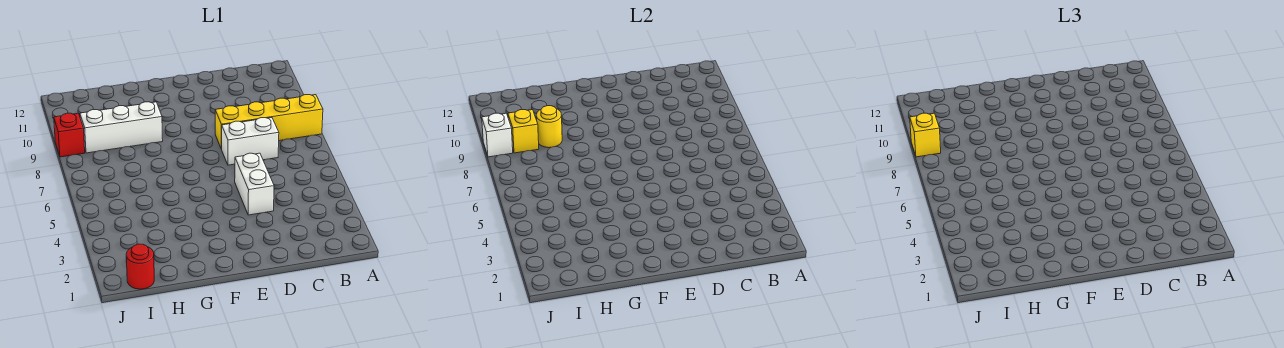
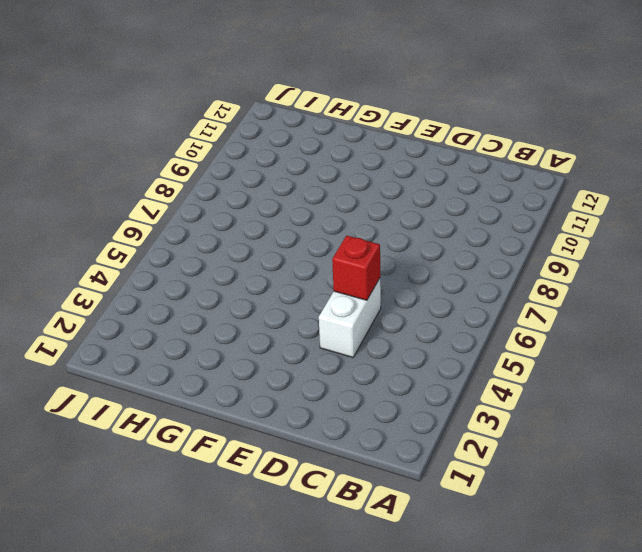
red 1x1 brick [332,235,380,300] -> red 1x1 brick moved to [54,113,85,157]
none -> yellow 1x4 brick [215,95,323,149]
none -> white 1x2 brick [222,118,279,165]

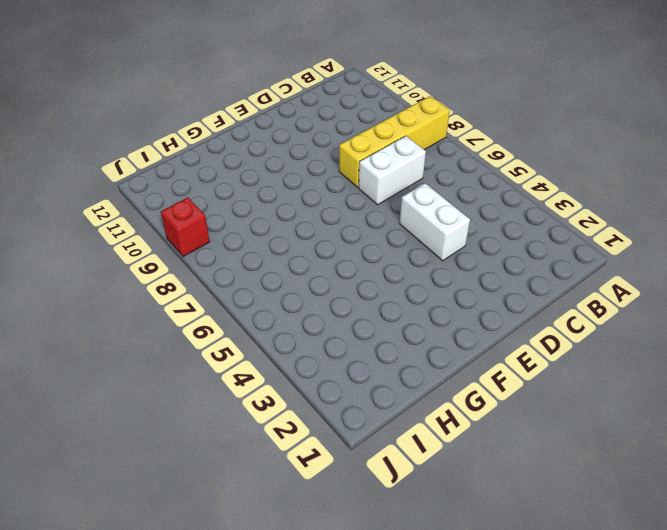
none -> white 1x3 brick [80,102,163,153]
none -> red 1x1 round brick [126,244,154,289]

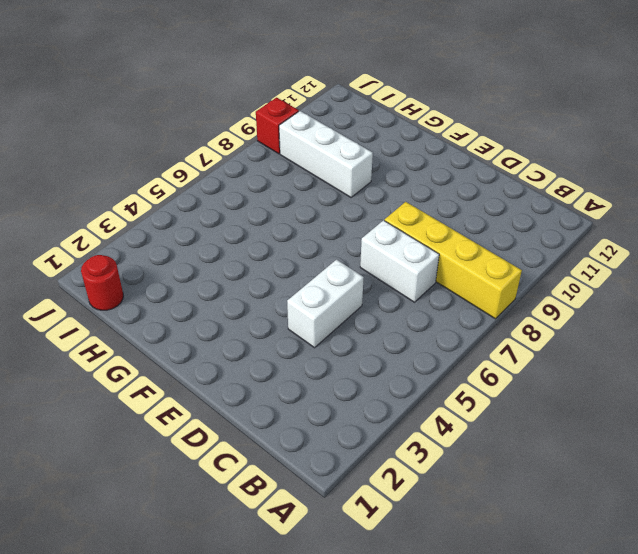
none -> yellow 1x1 round brick [536,106,562,148]
none -> yellow 1x1 brick [508,110,539,153]

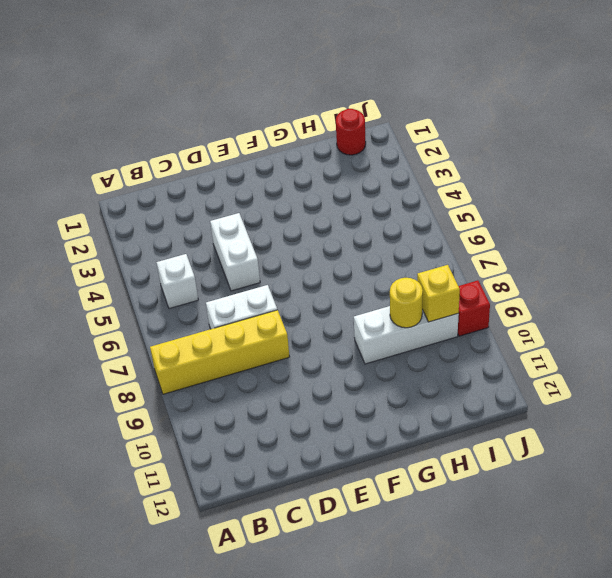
white 1x1 brick [156,254,198,309] -> white 1x1 brick moved to [482,113,513,157]
none -> yellow 1x1 brick [910,113,941,157]

